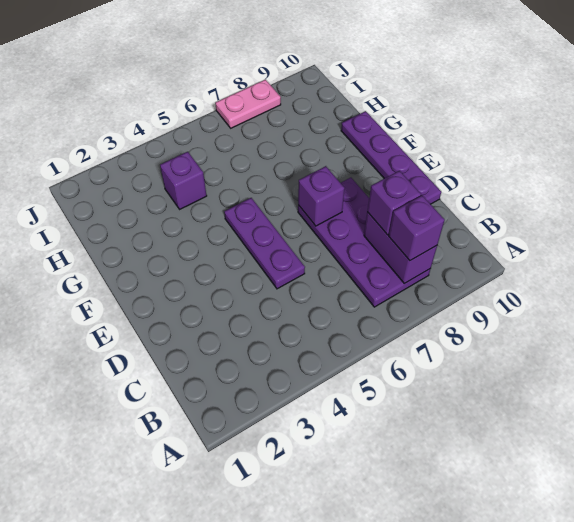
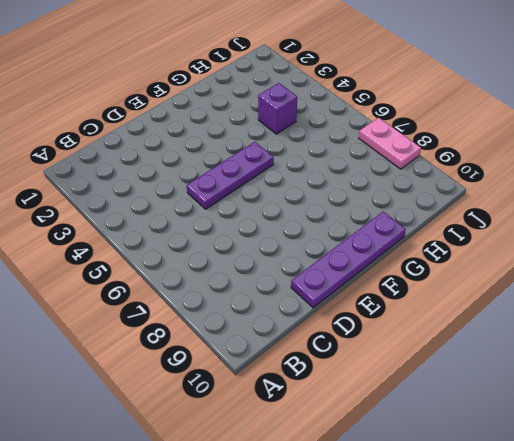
none -> purple 2x4 plate [298,178,430,307]
none -> purple 1x2 brick [364,212,437,284]

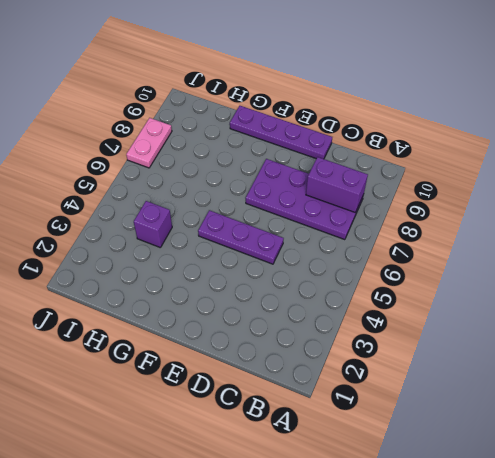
none -> purple 1x1 brick [298,166,345,226]
none -> purple 1x1 brick [389,196,445,261]

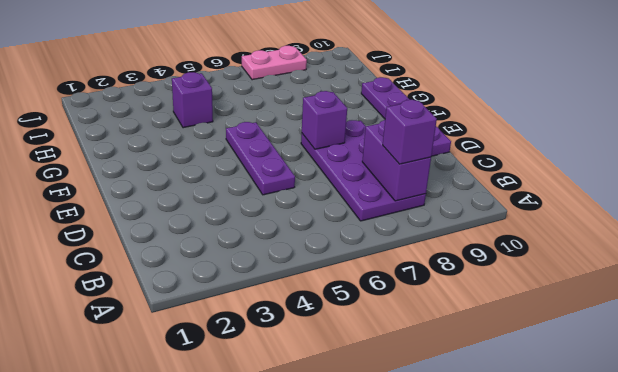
none -> purple 1x1 brick [367,171,421,235]

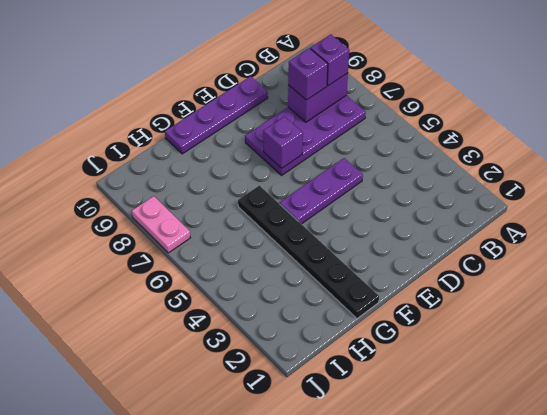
black 1x6 plate [238,186,379,319] -> none
none -> purple 1x1 brick [160,152,207,209]

